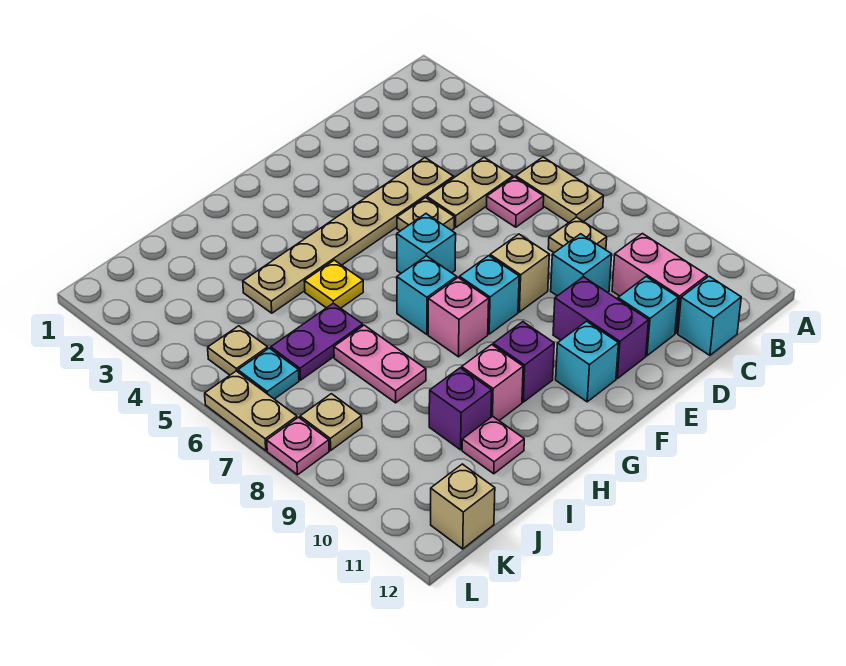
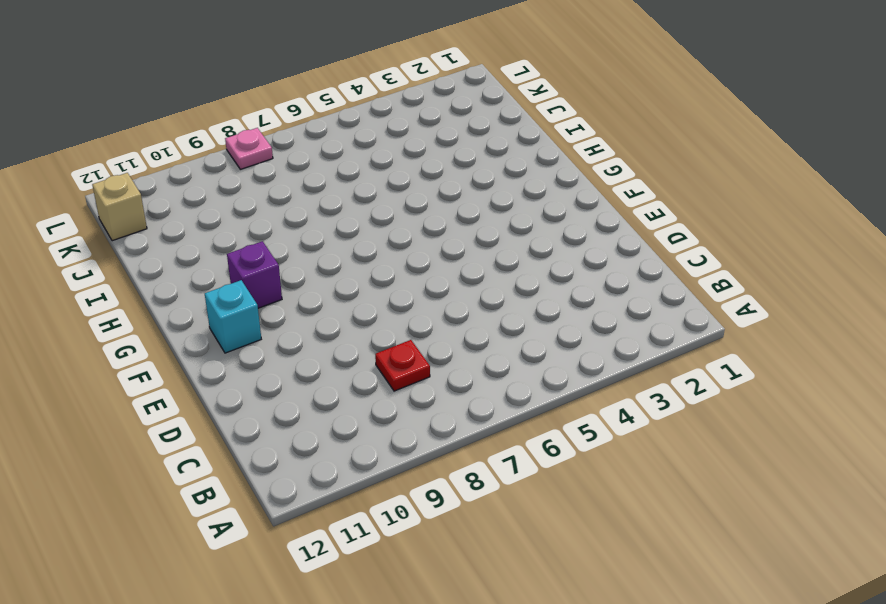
red 1x1 plate [375,340,430,391] -> tan 1x1 plate [548,217,607,253]
none -> tan 1x2 plate [516,157,604,222]
none -> tan 1x2 plate [427,157,513,227]
none -> pink 1x1 plate [487,177,544,227]
none -> pink 1x2 brick [612,234,707,333]

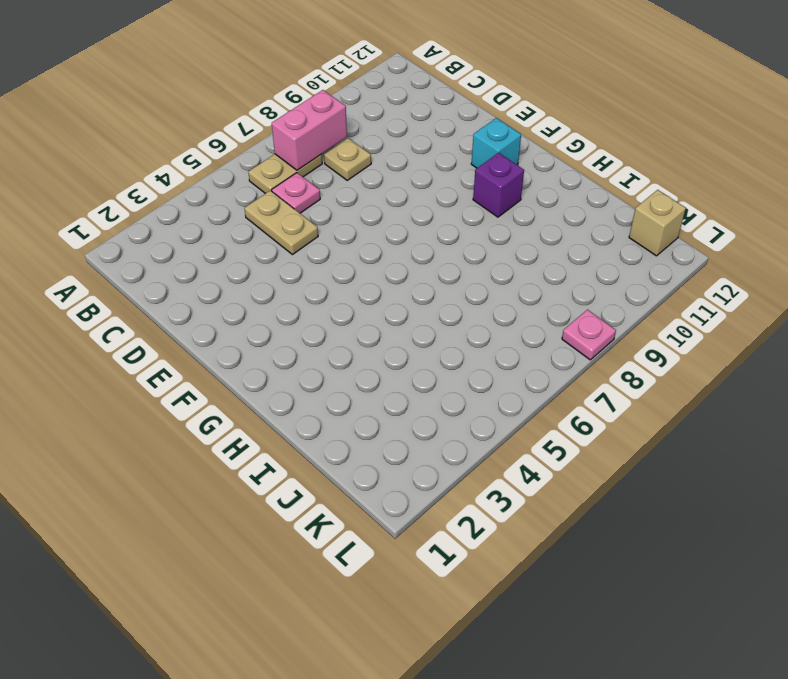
pink 1x2 brick [272,90,347,170] -> pink 1x2 brick moved to [612,234,707,333]
none -> cyan 1x1 brick [678,276,741,355]
none -> tan 1x6 plate [243,158,454,313]
none -> cyan 1x1 brick [551,234,612,296]
none -> cyan 1x1 brick [618,277,678,356]

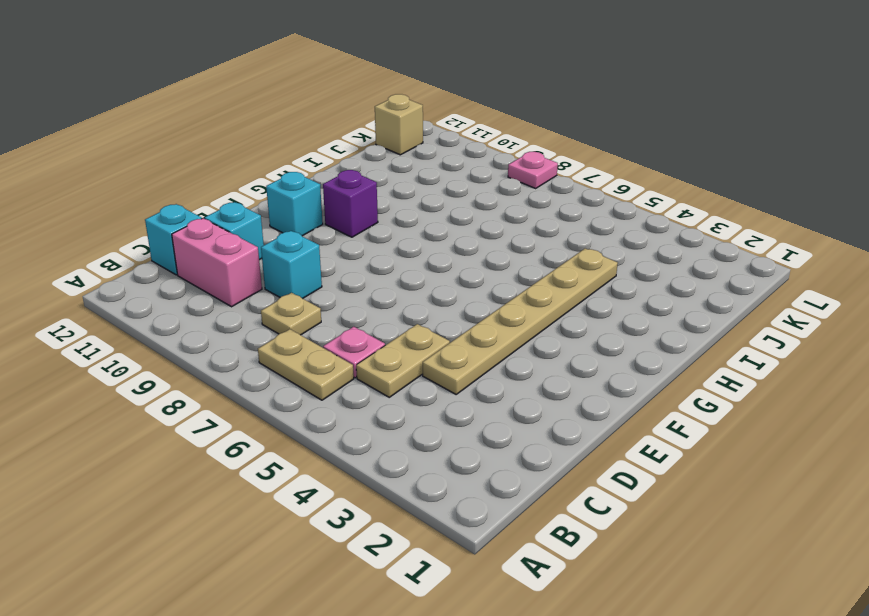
none -> tan 1x1 plate [397,198,454,231]
none -> tan 1x1 brick [490,234,549,312]
none -> purple 1x2 brick [553,277,649,378]
none -> cyan 1x1 brick [397,214,456,273]

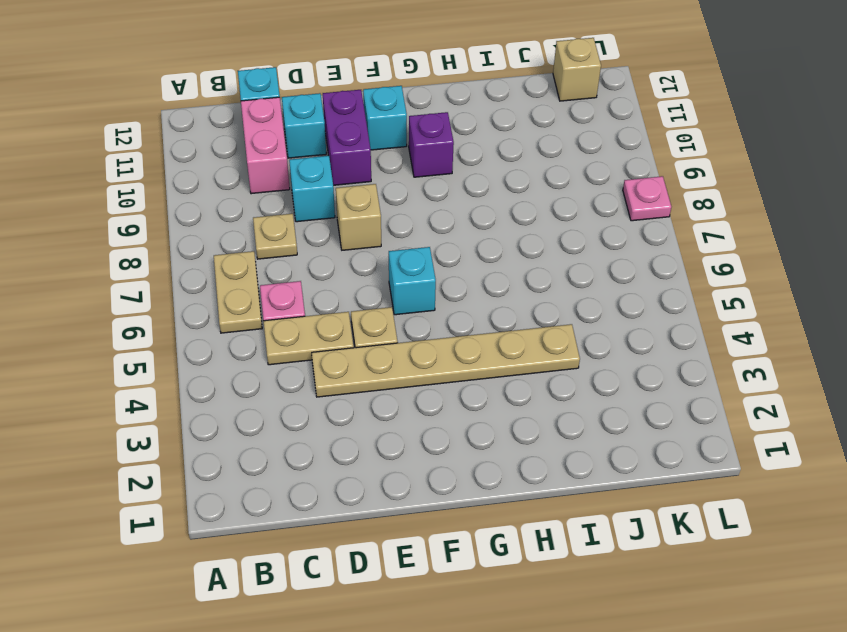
none -> cyan 1x1 brick [460,256,519,334]
none -> cyan 1x1 brick [397,256,457,334]
none -> pink 1x1 brick [428,278,489,357]
none -> yellow 1x1 plate [304,260,363,308]

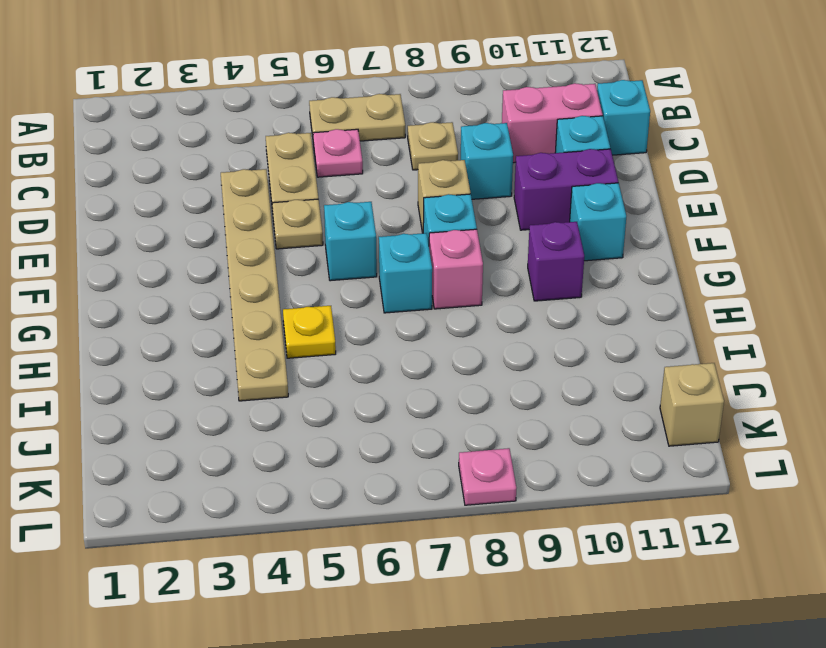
none -> pink 1x1 brick [462,345,523,420]
none -> purple 1x2 plate [271,303,363,380]
none -> pink 1x2 plate [334,325,426,403]
none -> purple 1x1 brick [429,368,492,450]

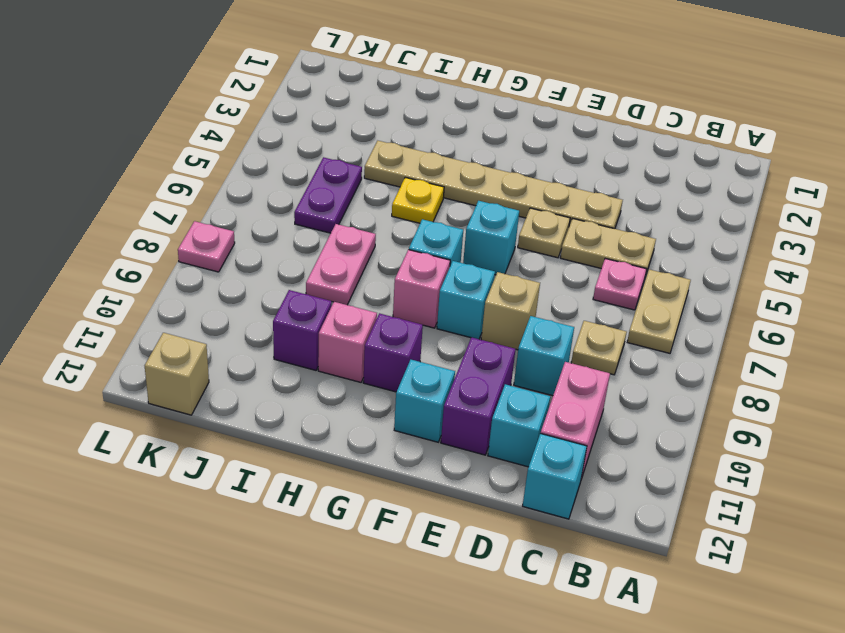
purple 1x2 plate [294,157,362,233] -> purple 1x2 plate turned to [271,303,363,380]
none -> pink 1x1 plate [462,416,524,474]
none -> tan 1x1 plate [208,326,268,375]
none -> cyan 1x1 plate [238,348,299,399]
none -> tan 1x1 plate [300,394,362,450]

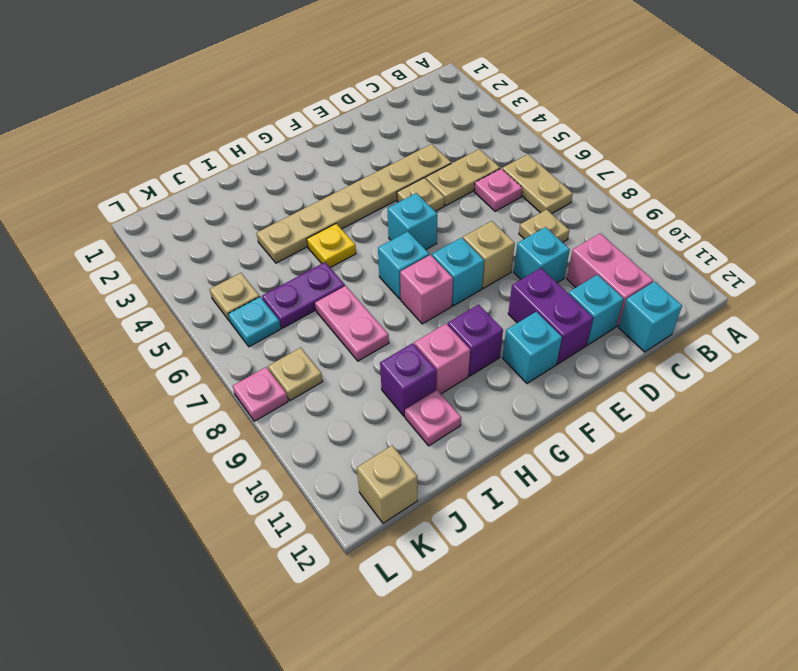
none -> tan 1x2 plate [205,371,297,451]

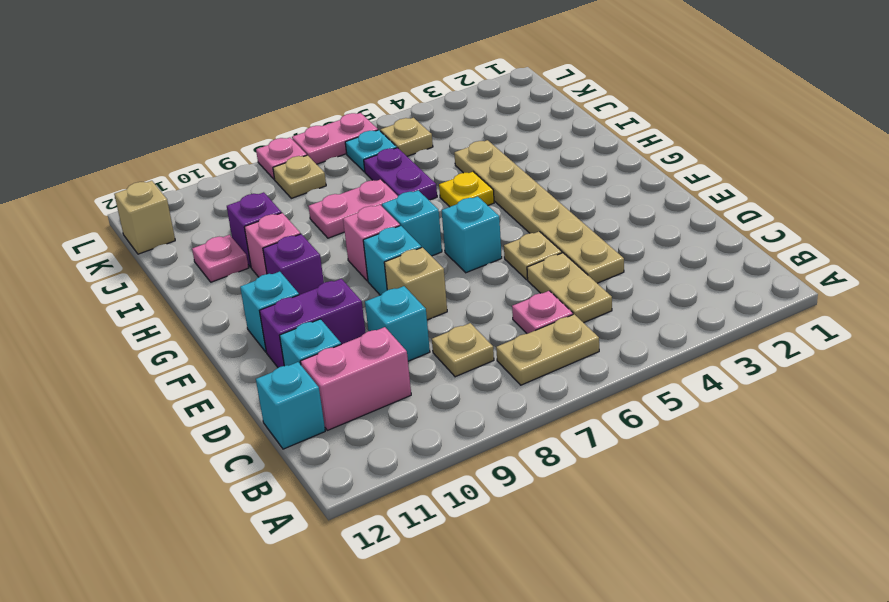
pink 1x2 plate [292,113,378,164] -> tan 1x2 plate [205,371,297,451]

